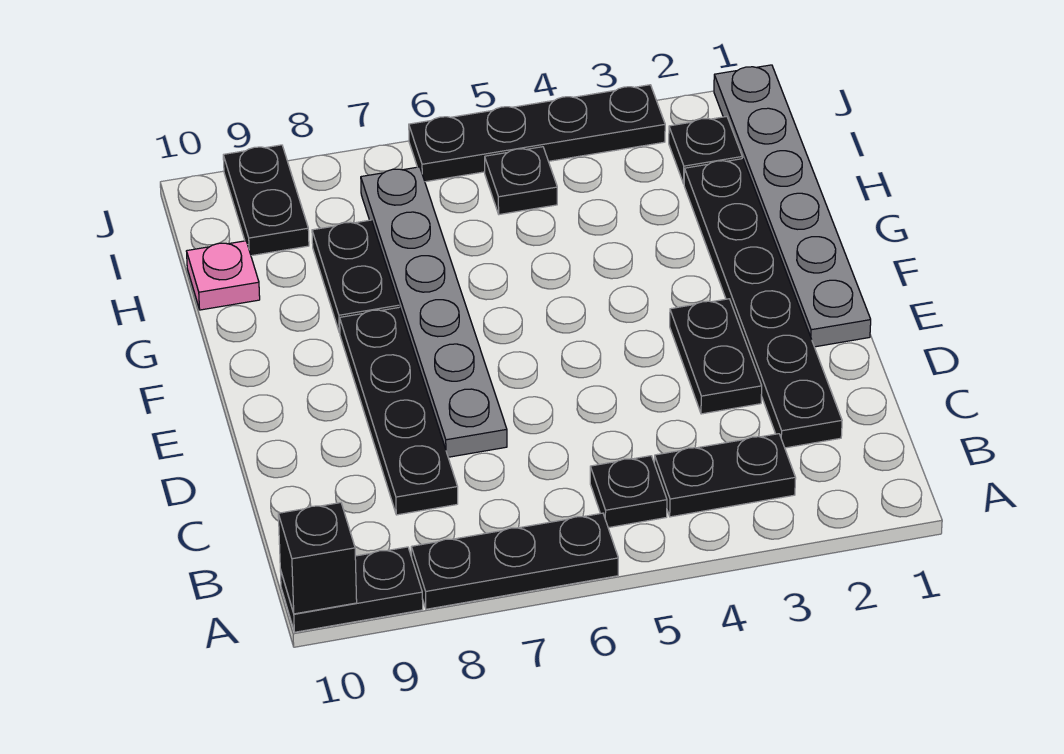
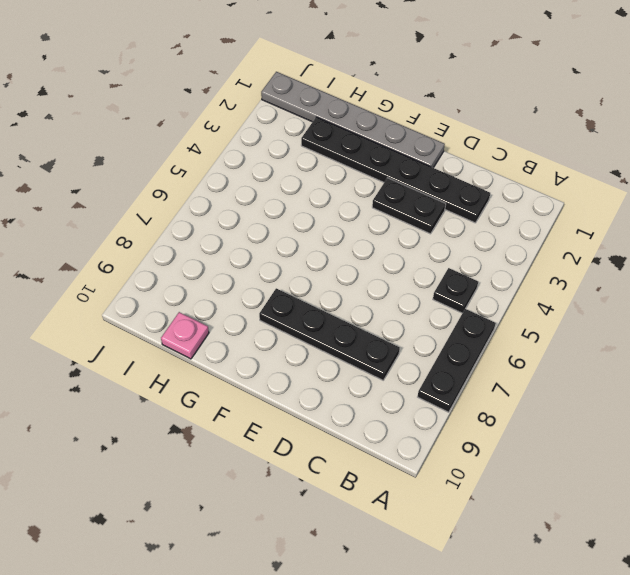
none -> black 1x2 plate [280,547,423,632]
none -> black 1x2 plate [654,434,796,517]
none -> grey 1x6 plate [361,167,507,457]

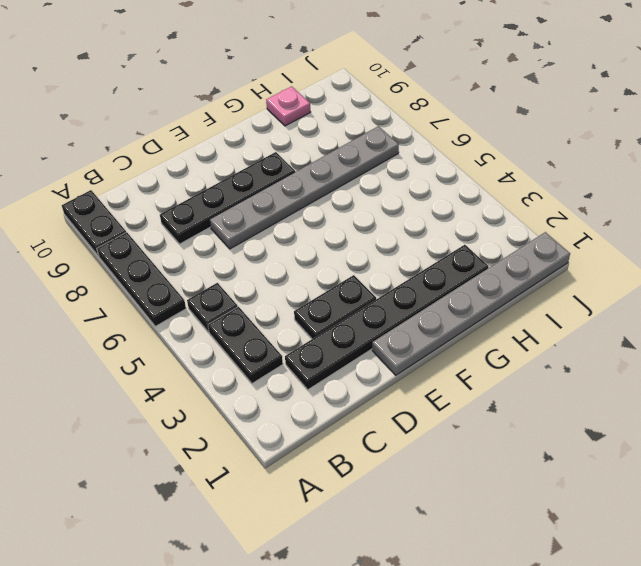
none -> black 1x2 plate [312,220,399,333]
none -> black 1x1 plate [669,116,742,184]
none -> black 1x1 plate [485,147,557,215]

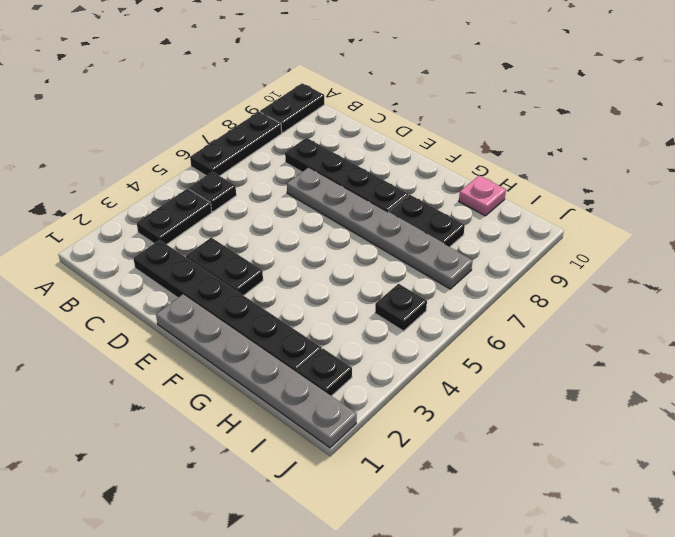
none -> black 1x2 plate [223,145,309,256]
none -> black 1x4 plate [409,85,665,182]
none -> black 1x1 brick [278,503,357,614]

